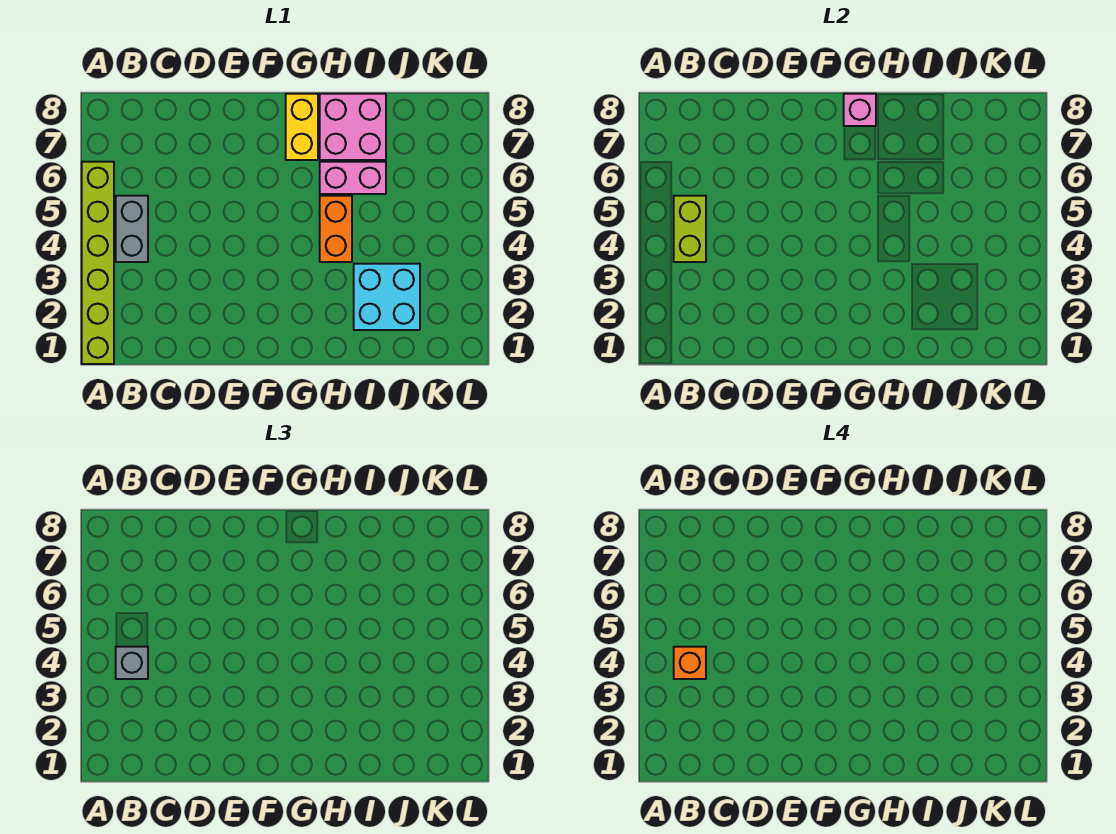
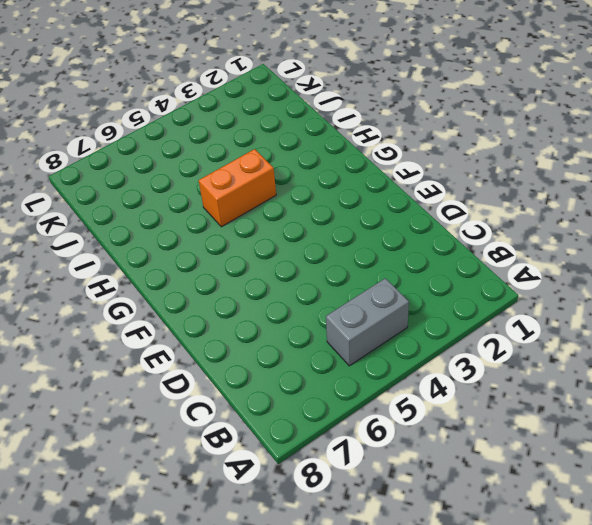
none -> lime 1x6 brick [82,162,114,364]
none -> yellow 1x2 brick [286,94,318,160]

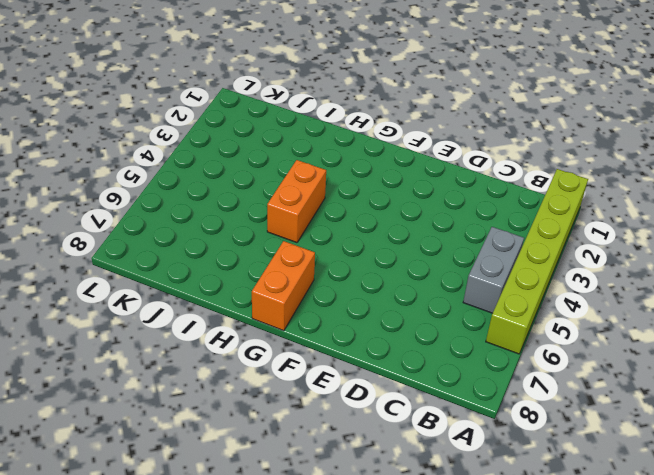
orange 1x2 brick [252,241,315,331] -> yellow 1x2 brick [286,94,318,160]
none -> pink 1x2 brick [320,162,386,194]
none -> pink 2x2 brick [320,94,386,160]

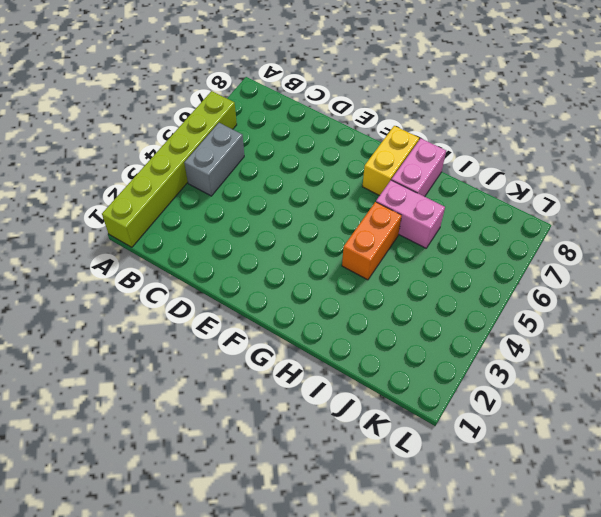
pink 1x2 brick [392,139,446,197] -> pink 2x2 brick [320,94,386,160]
none -> cyan 2x2 brick [354,264,420,330]
none -> lime 1x2 brick [674,196,706,262]

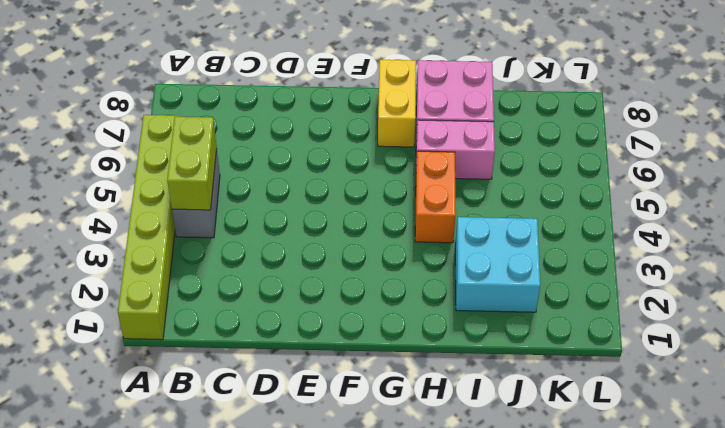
none -> pink 1x1 brick [844,94,876,126]
none -> grey 1x1 brick [116,647,148,679]

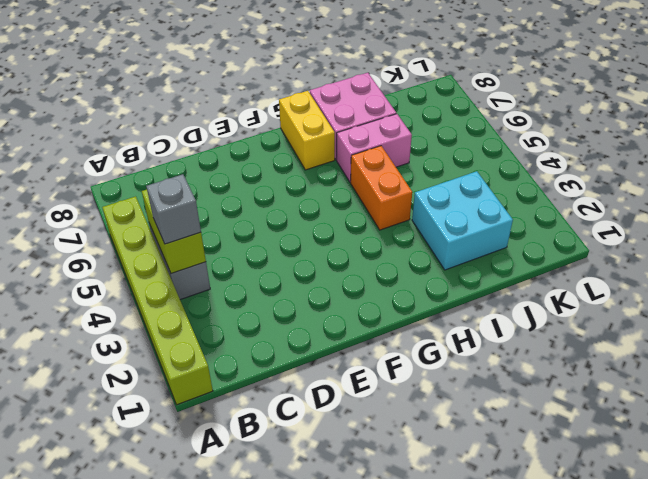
none -> pink 1x1 brick [844,94,876,126]
none -> orange 1x1 brick [674,647,706,679]

